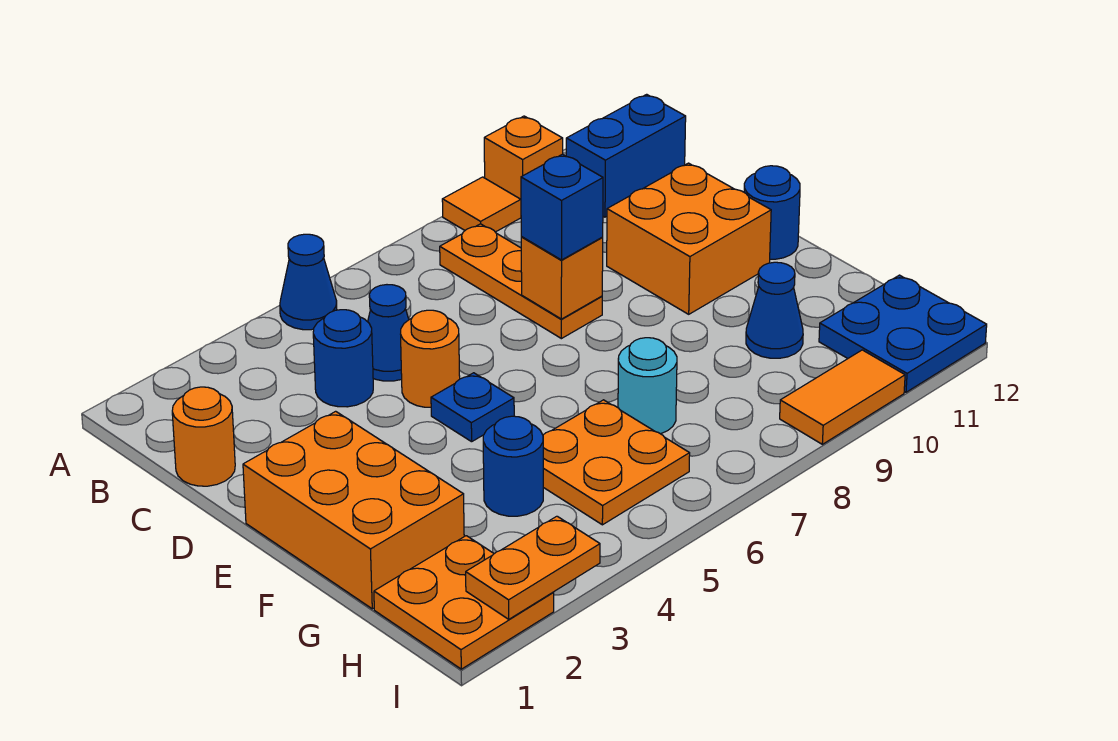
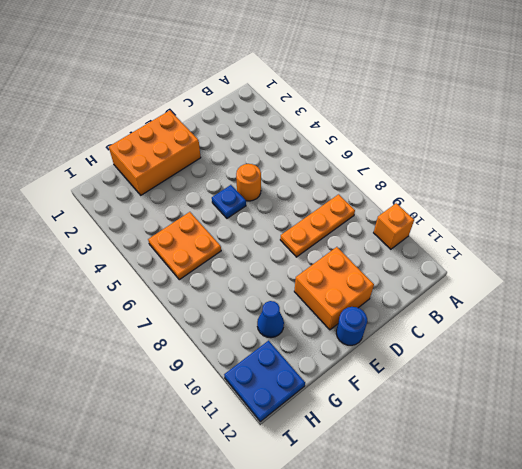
none -> blue 1x1 cone [280,234,337,330]
none -> orange 1x1 tile [442,177,521,232]
none -> blue 1x2 brick [566,94,686,217]

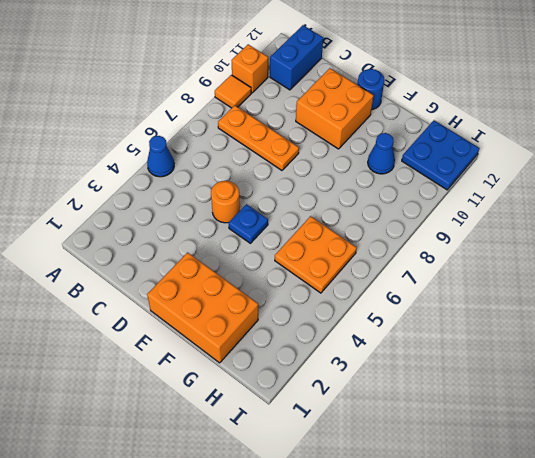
none -> orange 1x1 round brick [172,387,235,486]
none -> blue 1x1 round brick [313,310,373,407]
none -> blue 1x1 cone [368,285,409,381]

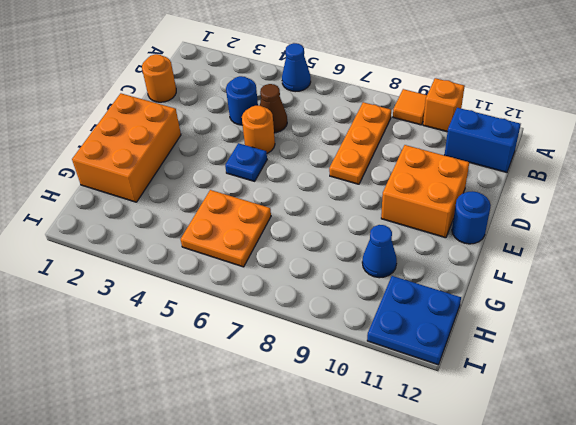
brown 1x1 cone [260,84,287,133] -> blue 1x1 cone [368,285,409,381]
none -> blue 1x1 round brick [483,416,543,516]
none -> cyan 1x1 round brick [618,338,677,434]
none -> orange 2x2 plate [374,536,554,669]

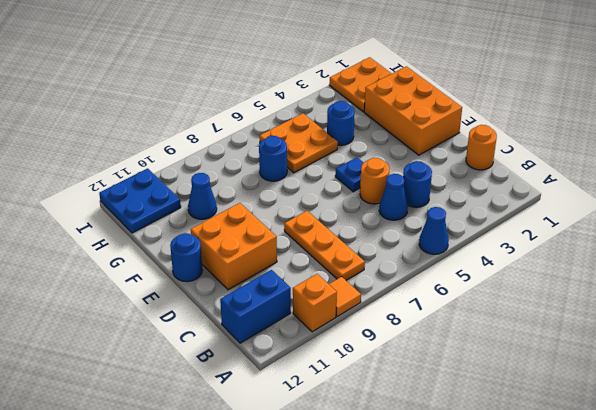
blue 1x1 round brick [259,136,287,181] -> cyan 1x1 round brick [618,338,677,434]
none -> orange 1x2 tile [780,350,905,444]
none -> orange 1x1 brick [521,237,603,319]
none -> orange 1x2 plate [466,516,600,619]

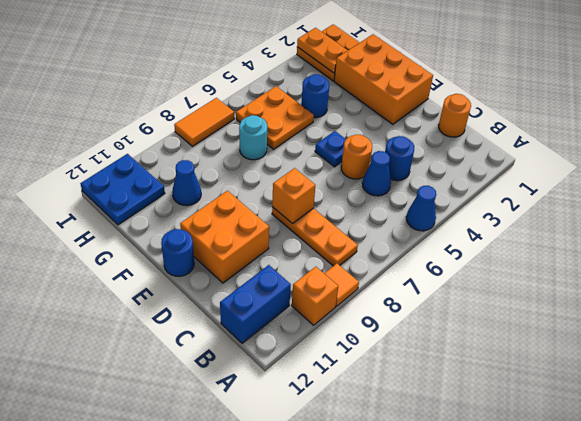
orange 1x2 plate [297,28,348,73] -> orange 1x2 plate turned to [466,516,600,619]
orange 1x2 tile [174,98,234,146] -> orange 1x2 tile moved to [780,350,905,444]
none -> blue 1x1 brick [521,154,603,260]

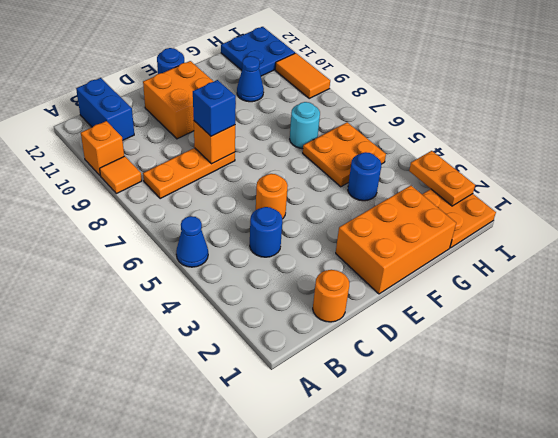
none -> blue 1x1 cone [368,285,409,381]
none -> blue 1x1 plate [431,373,514,442]

